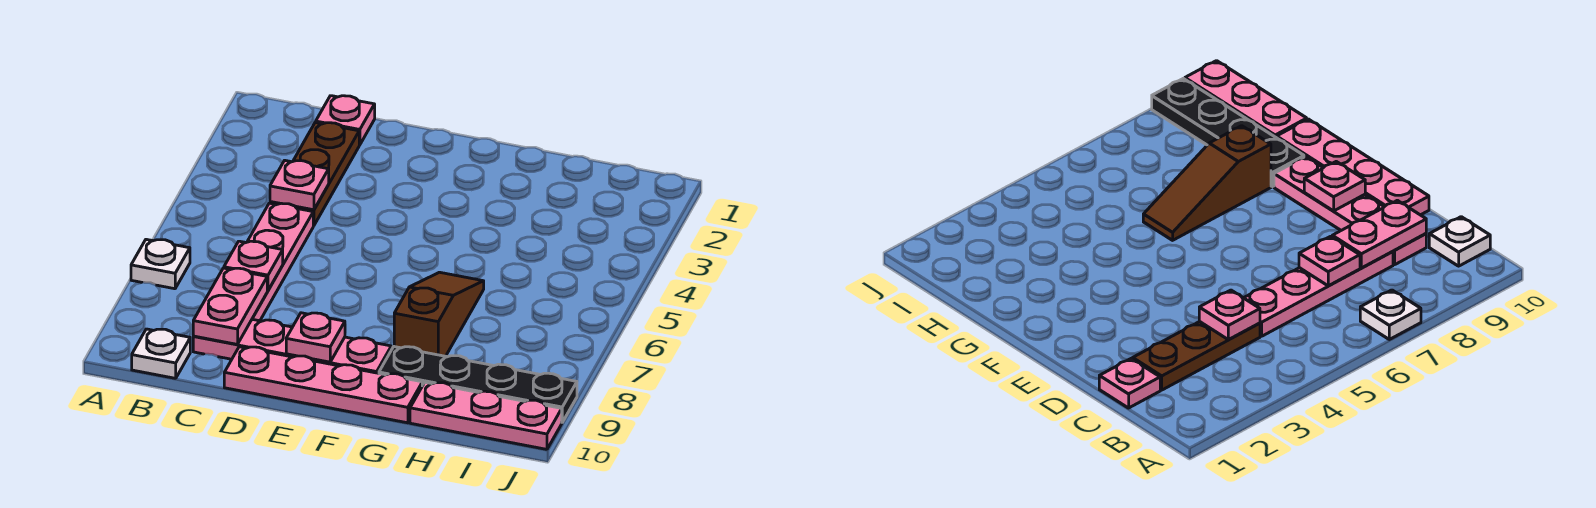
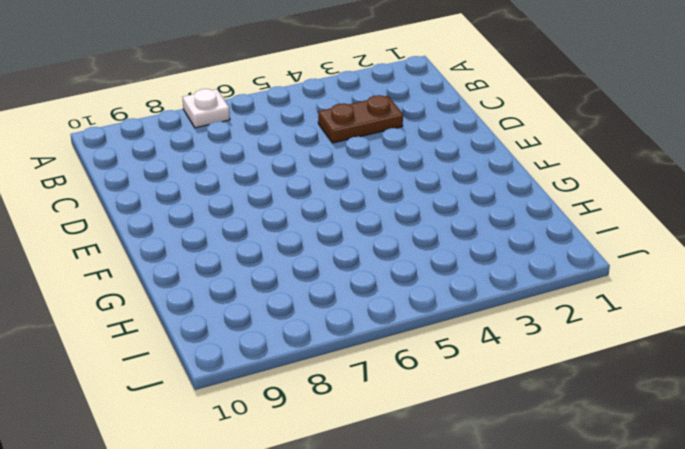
brown 1x2 plate [318,95,403,143] -> brown 1x3 plate [270,122,359,226]
none -> white 1x1 plate [132,329,190,378]
none -> pink 1x1 plate [316,96,375,145]
none -> pink 1x4 plate [247,203,313,321]

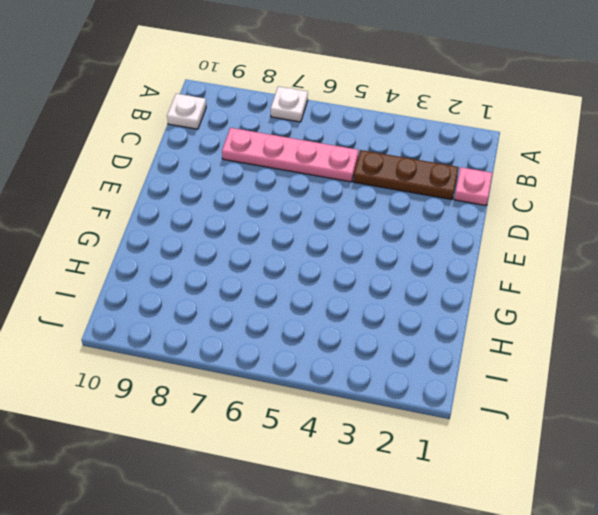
none -> pink 1x4 plate [193,319,391,373]
none -> pink 1x4 plate [224,347,422,423]
none -> brown 1x3 slope [394,272,484,356]

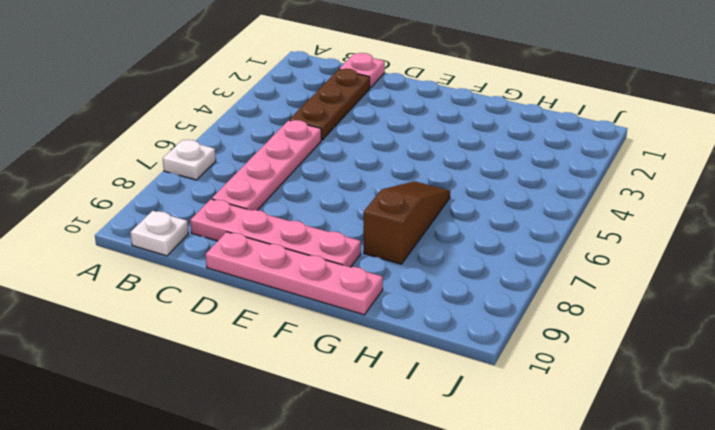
none -> black 1x4 plate [379,347,577,422]
none -> pink 1x3 plate [410,382,562,449]
none -> pink 1x1 plate [270,160,329,210]

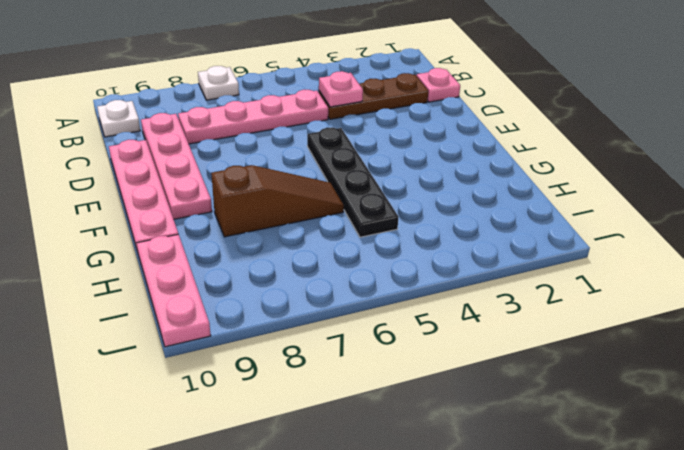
black 1x4 plate [307,128,398,237] -> black 1x4 plate moved to [379,347,577,422]
none -> pink 1x1 plate [224,241,283,291]
none -> pink 1x2 plate [193,268,267,344]
none -> pink 1x1 plate [286,313,345,362]

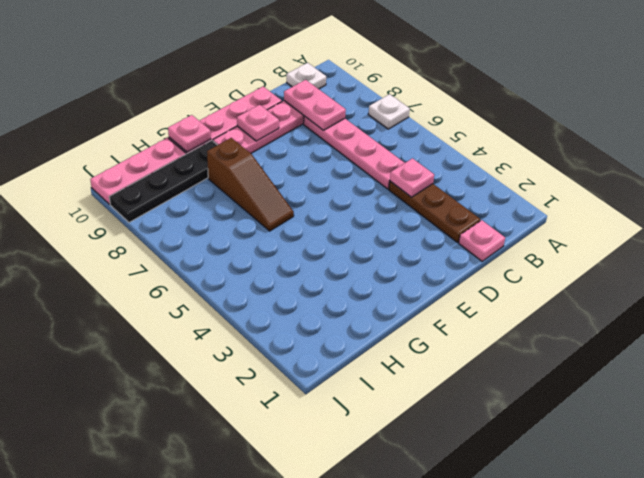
pink 1x1 plate [168,115,211,152] -> pink 1x1 plate moved to [224,241,283,291]

